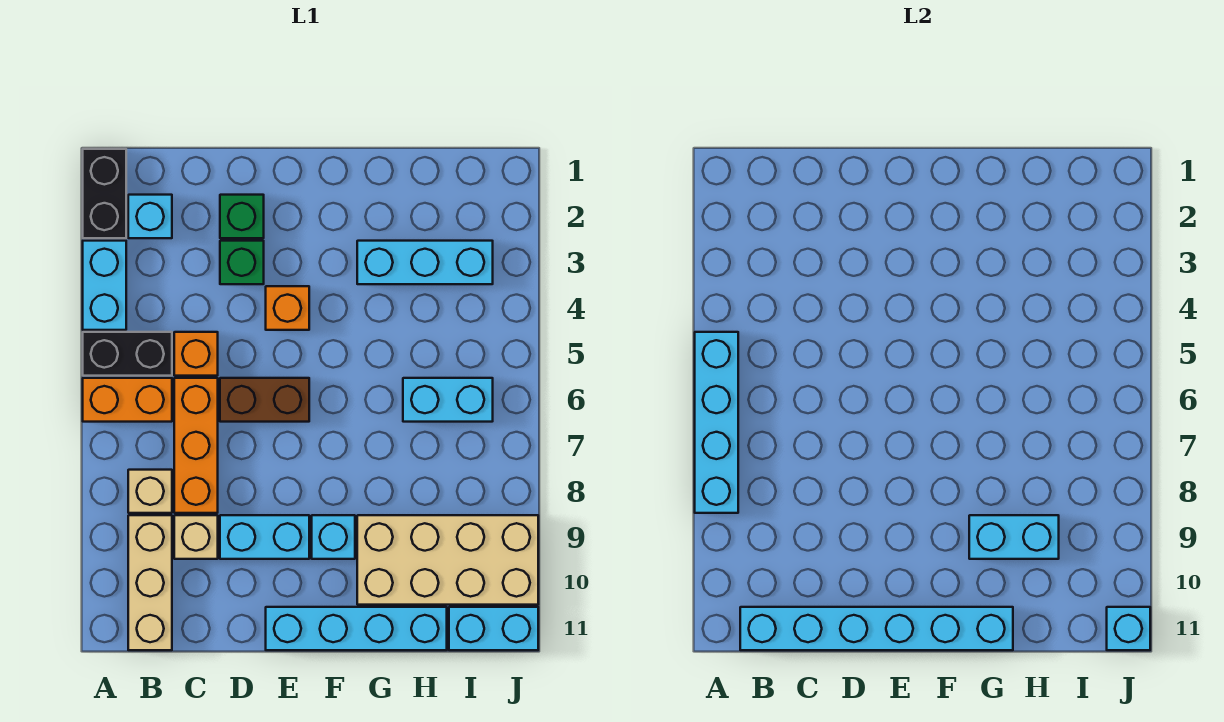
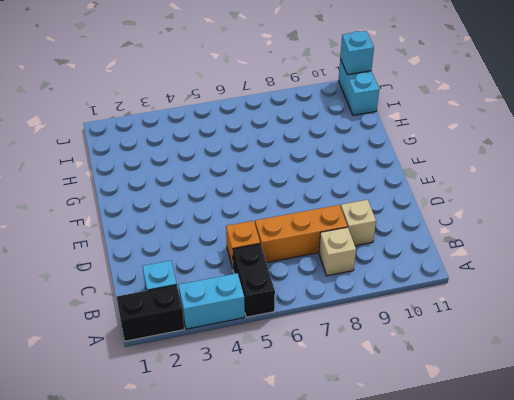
none -> orange 1x2 brick [83,378,172,422]
none -> tan 1x3 brick [128,515,172,650]
none -> green 1x1 brick [220,195,264,238]

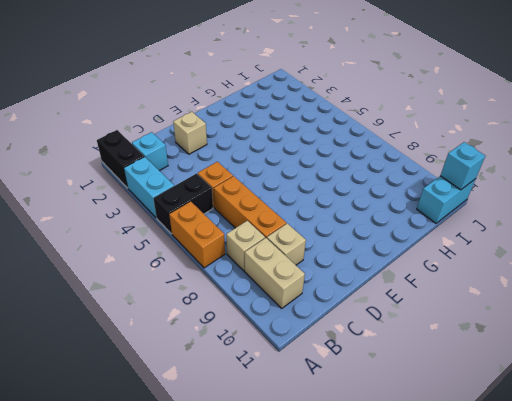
orange 1x2 brick [169,202,225,268] -> orange 1x2 brick turned to [83,378,172,422]
tan 1x2 brick [245,238,305,308] -> tan 1x3 brick [128,515,172,650]
tan 1x1 brick [173,112,207,154] -> green 1x1 brick [220,195,264,238]
none -> green 1x1 brick [220,241,264,284]
none -> brown 1x2 brick [220,378,309,422]
none -> cyan 1x2 brick [220,515,309,559]

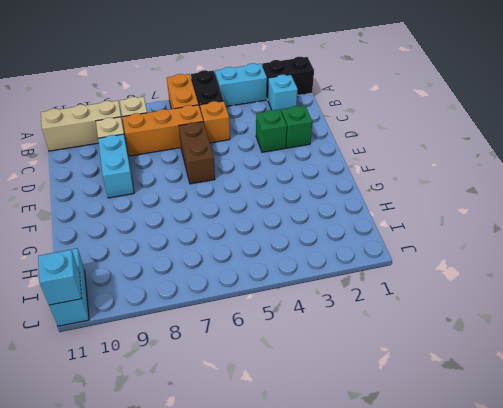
none -> orange 1x1 brick [266,286,309,330]
none -> cyan 1x4 brick [266,607,447,650]
none -> cyan 1x1 brick [312,515,355,559]

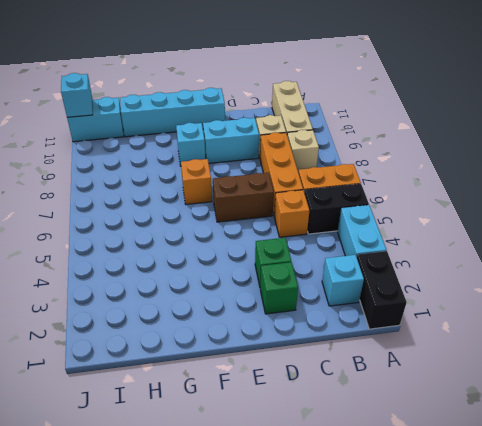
orange 1x1 brick [181,159,212,204] -> orange 1x1 brick moved to [266,286,309,330]
none -> cyan 1x3 brick [357,241,493,284]
none -> tan 2x4 brick [357,515,538,605]
none -> cyan 1x2 brick [403,378,493,422]

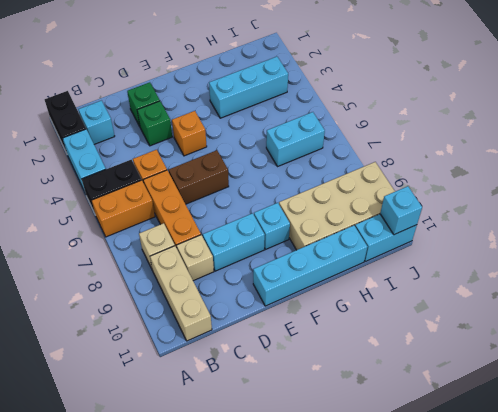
none -> cyan 1x4 brick [695,332,738,513]
none -> cyan 1x6 brick [740,607,1013,650]
none -> cyan 1x2 brick [969,515,1059,559]

